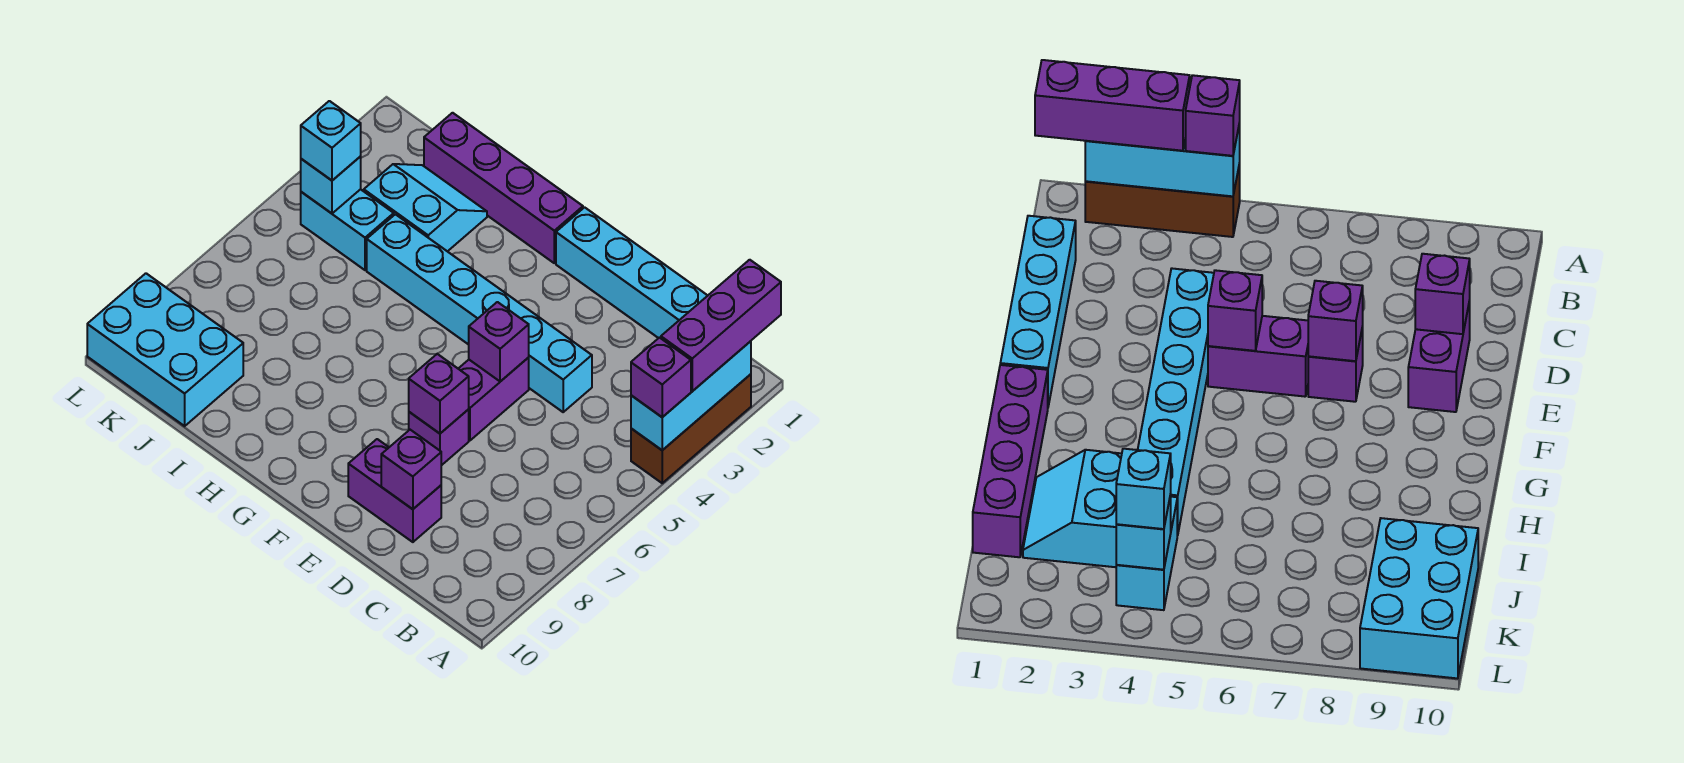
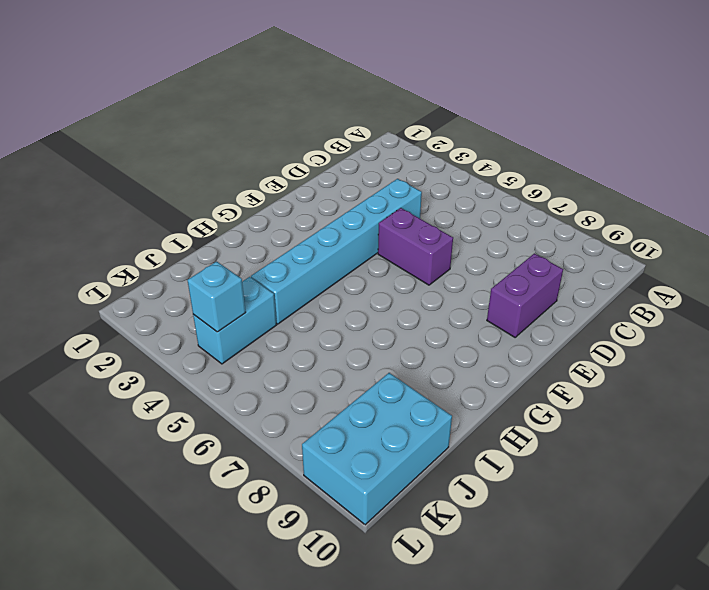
none -> brown 1x3 brick [631,374,751,483]
none -> cyan 1x4 brick [556,207,708,338]
none -> purple 1x1 brick [409,410,469,465]

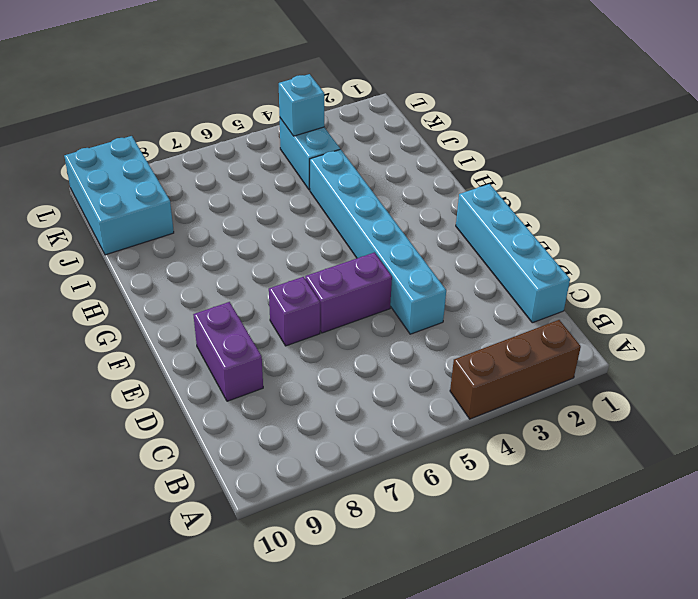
none -> purple 1x4 brick [424,113,583,263]
none -> cyan 2x2 slope [364,164,487,252]
none -> cyan 1x3 brick [631,341,751,450]

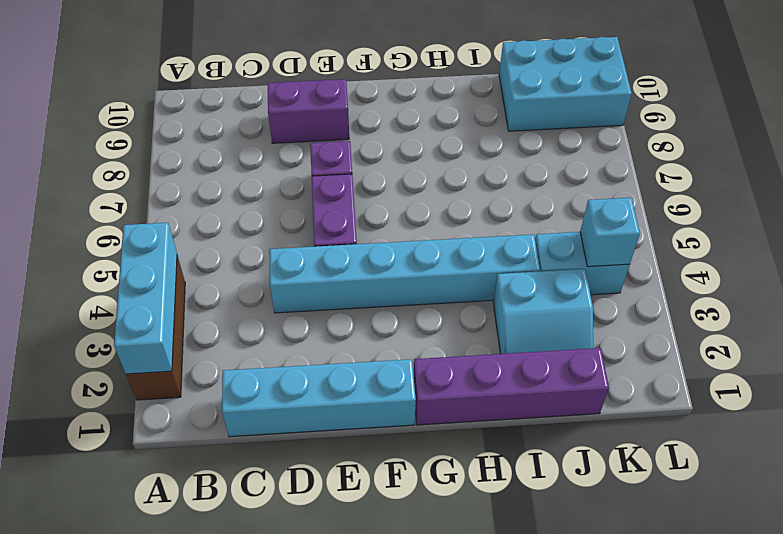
none -> purple 1x1 brick [381,430,441,509]
none -> purple 1x1 brick [469,302,529,381]
none -> purple 1x1 brick [409,354,469,433]

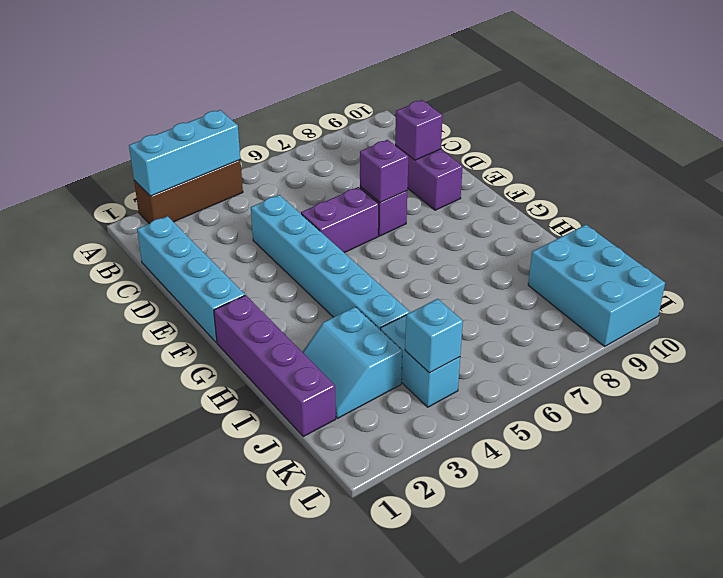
none -> purple 1x1 brick [469,302,529,381]
none -> purple 1x3 brick [661,260,781,391]
none -> purple 1x1 brick [631,338,691,417]

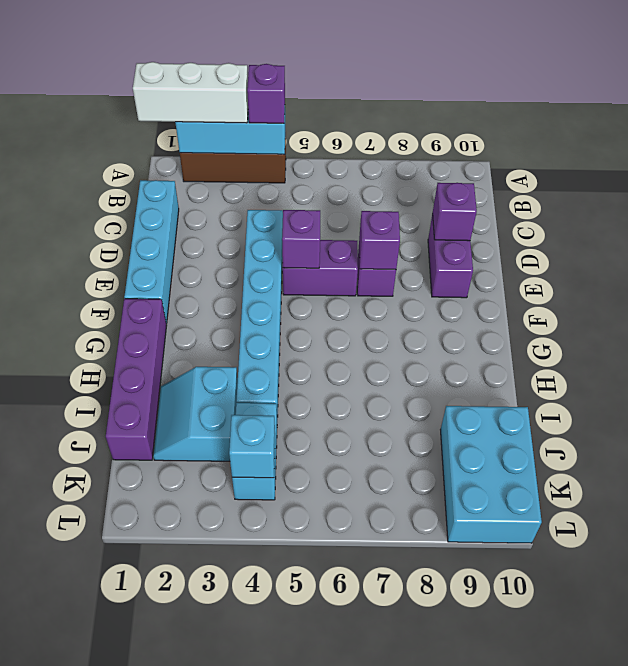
white 1x3 brick [133,62,248,123] -> purple 1x3 brick [661,260,781,391]
none -> cyan 1x1 brick [301,101,361,180]

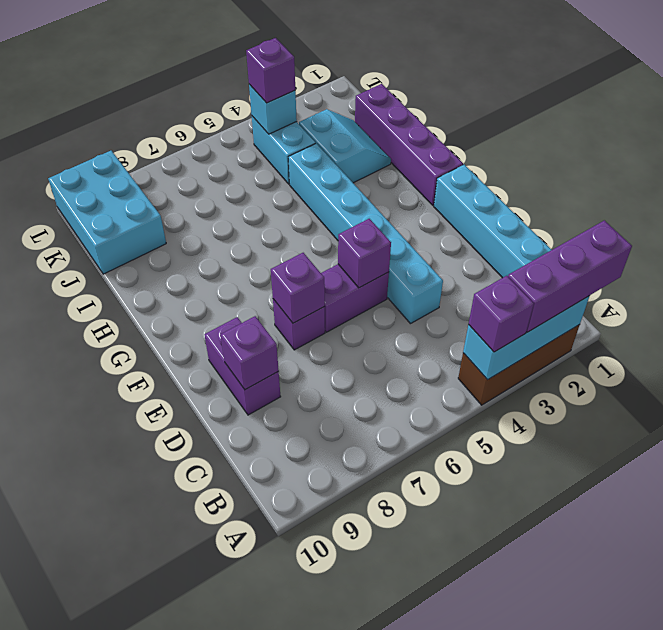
purple 1x1 brick [246,38,295,103] -> cyan 1x1 brick [301,101,361,180]

